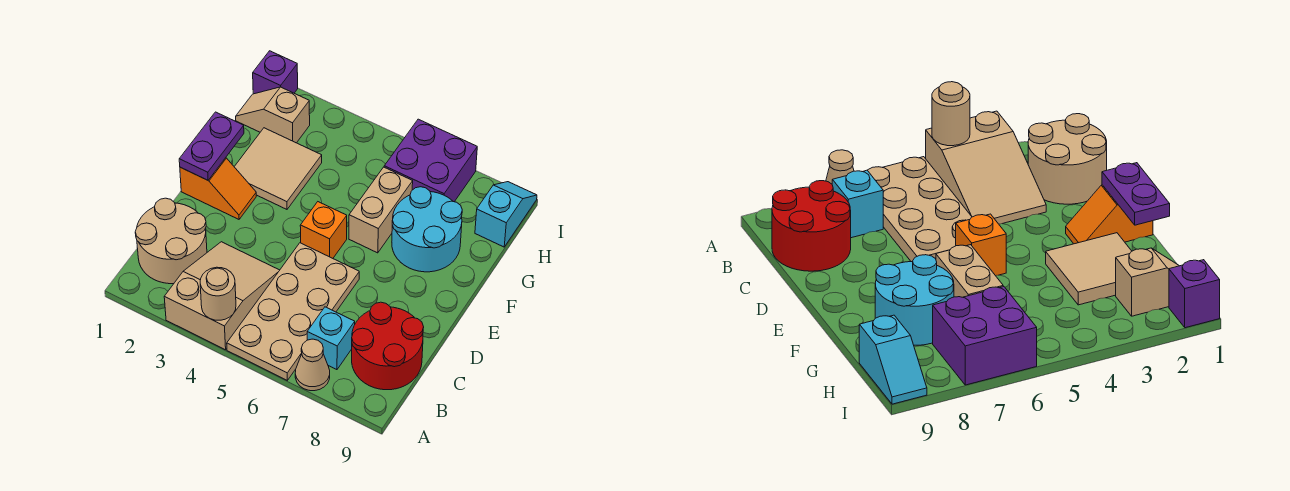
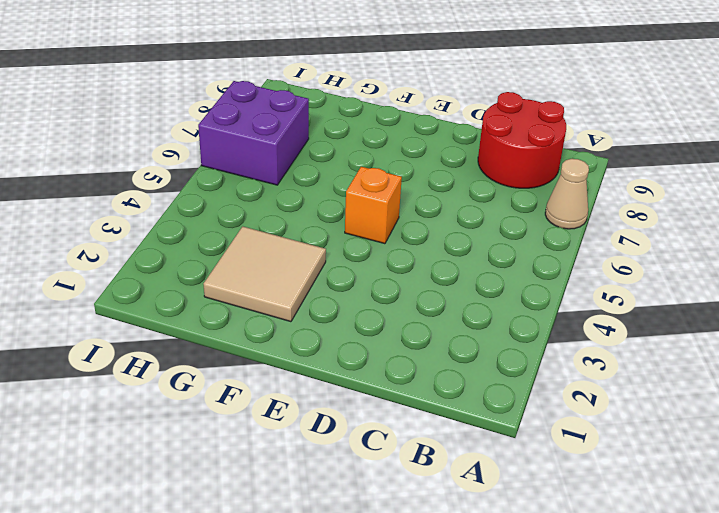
none -> tan 2x3 slope [164,242,280,350]
none -> tan 2x4 plate [227,243,359,380]
none -> tan 2x2 round brick [135,198,207,284]

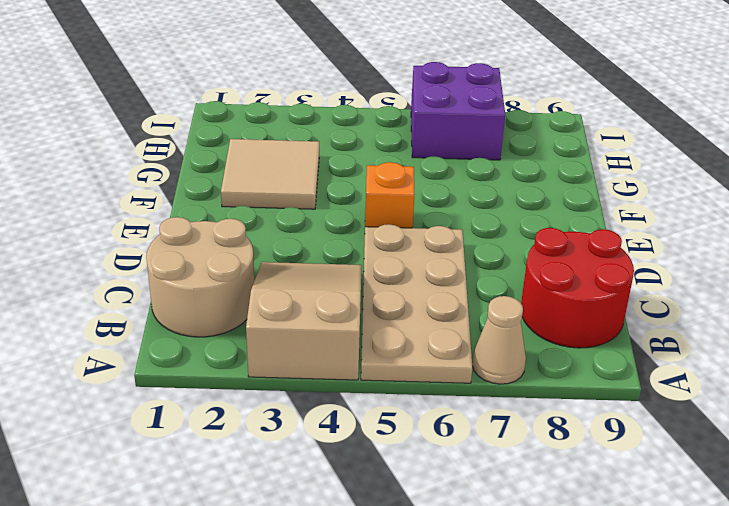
none -> cyan 1x1 brick [307,307,355,370]
none -> orange 1x2 slope [180,158,256,219]
none -> tan 1x2 brick [349,167,413,253]

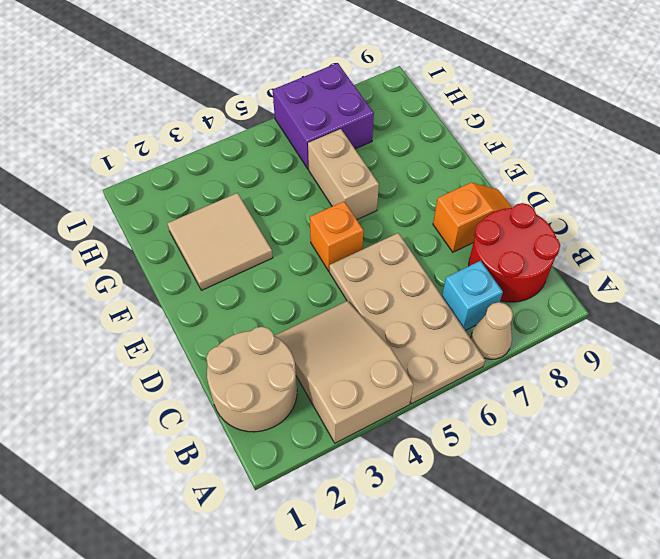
orange 1x2 slope [433,183,512,252] -> orange 1x2 slope moved to [180,158,256,219]
none -> cyan 2x2 round brick [392,187,462,272]
none -> tan 1x2 slope [236,87,310,143]
none -> cyan 1x2 slope [475,182,537,247]

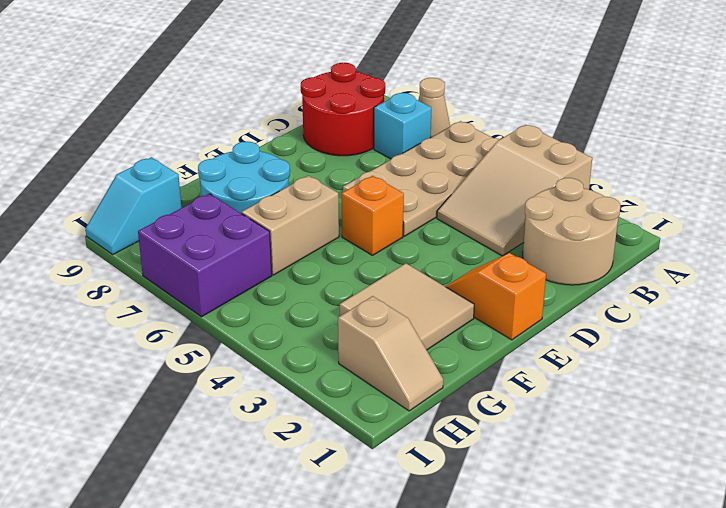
none -> purple 1x1 brick [253,51,298,94]
none -> tan 1x1 round brick [200,267,236,320]
none -> purple 1x2 plate [179,112,244,180]

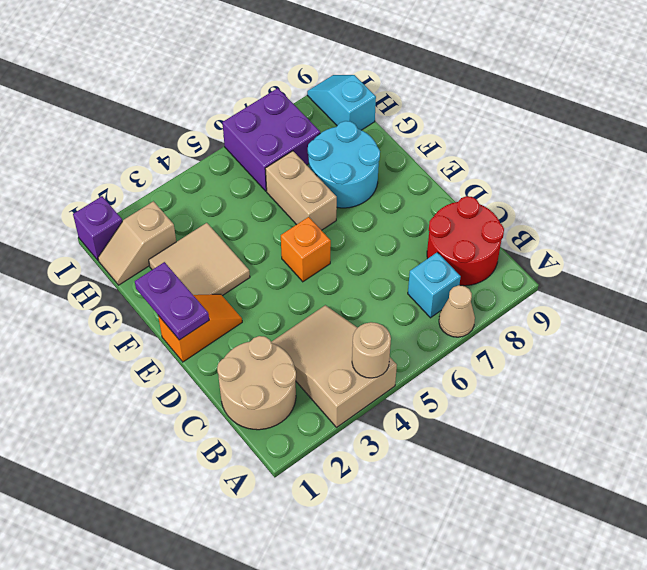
none -> tan 2x4 plate [227,243,359,380]

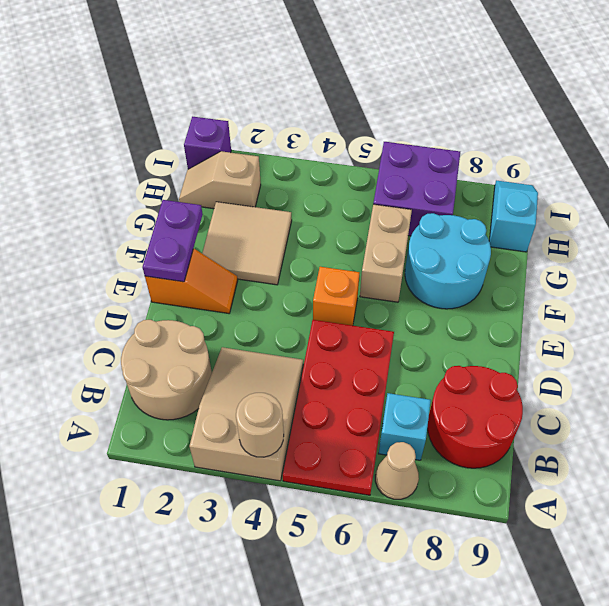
red 2x4 plate [283,320,394,495] -> tan 2x4 plate [227,243,359,380]

